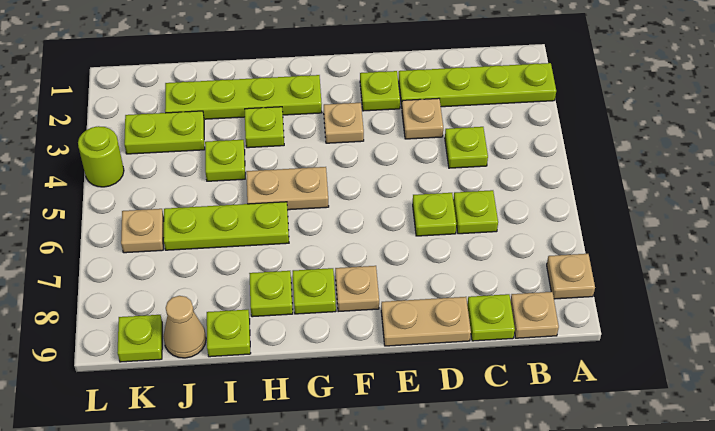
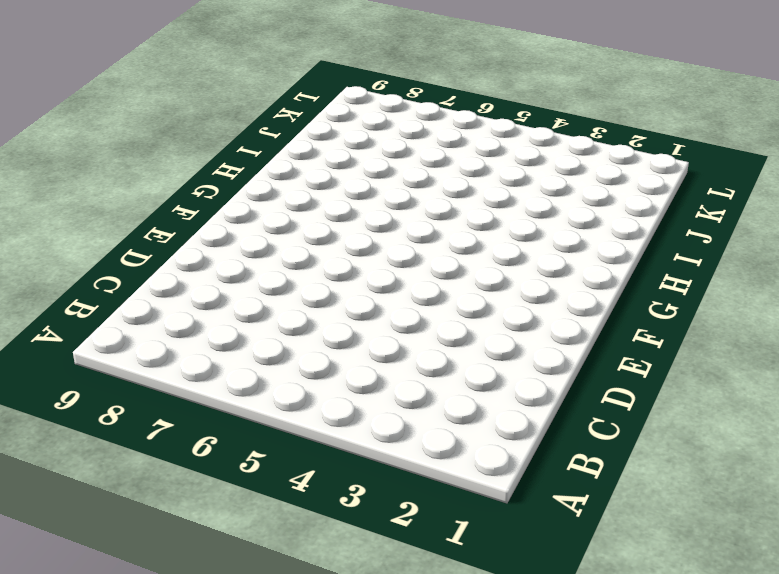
none -> lime 1x4 plate [399,63,556,107]
none -> tan 1x1 plate [547,254,595,299]
none -> tan 1x1 plate [510,292,559,338]

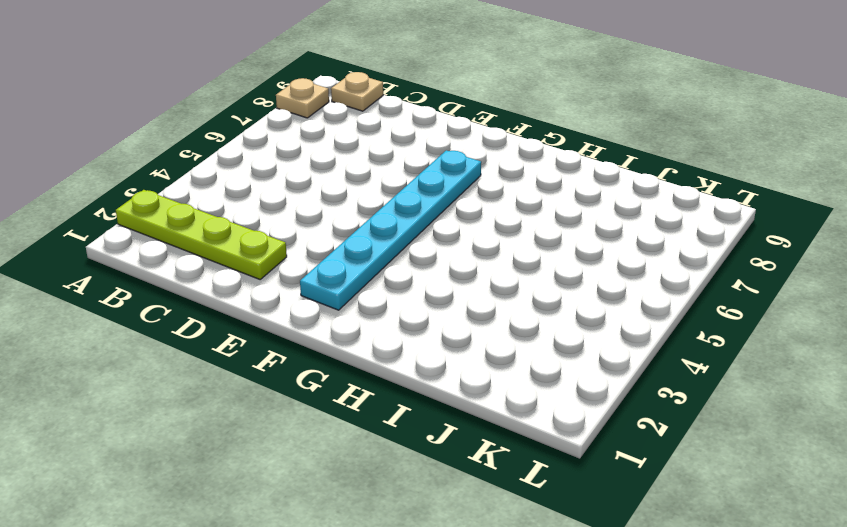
cyan 1x6 plate [300,150,481,310] -> tan 1x1 plate [324,103,364,143]
none -> lime 1x1 plate [445,127,488,168]
none -> lime 1x1 plate [453,190,498,234]
none -> lime 1x1 plate [467,294,515,341]

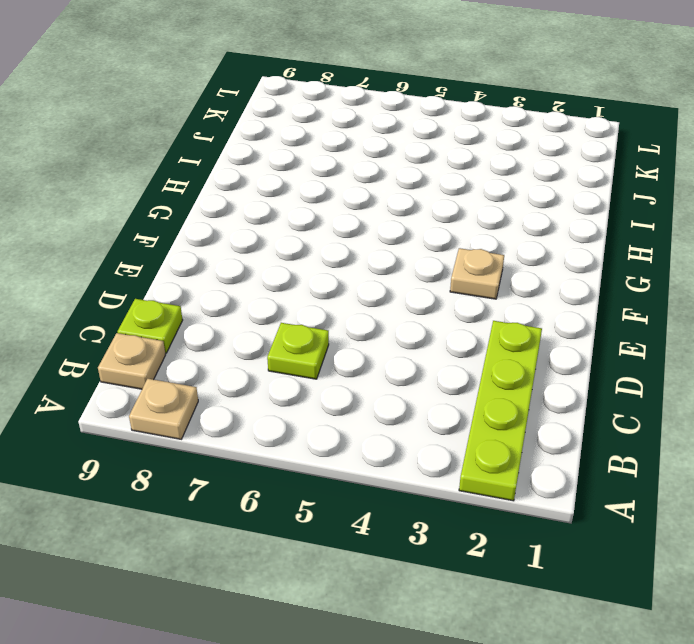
none -> lime 1x1 plate [445,127,488,168]
none -> tan 1x1 plate [402,98,443,139]
none -> lime 1x1 plate [413,193,456,236]

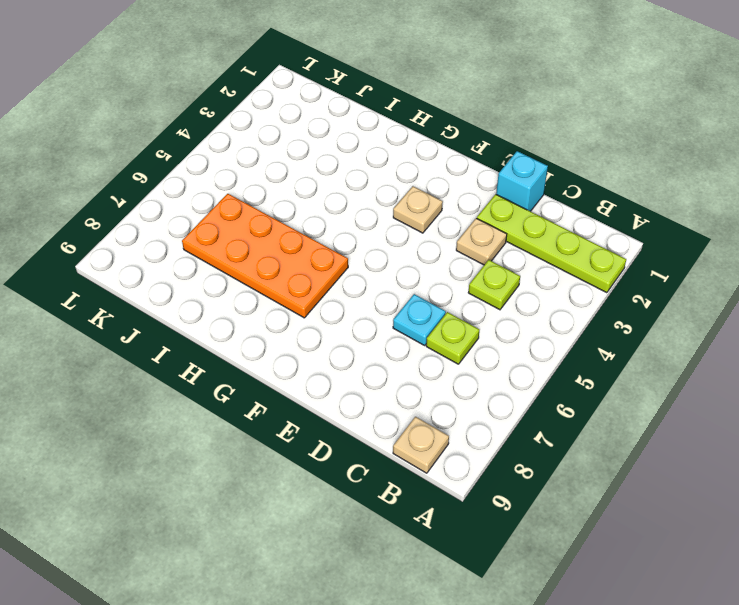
cyan 1x1 brick [496,151,548,211] -> none
cyan 1x1 plate [393,294,446,345] -> lime 1x1 plate [413,193,456,236]
orange 2x4 plate [182,194,348,318] -> lime 1x3 plate [164,202,289,250]
none -> tan 1x1 plate [547,254,595,299]
none -> lime 1x1 plate [467,294,515,341]
none -> tan 1x2 plate [381,297,471,346]

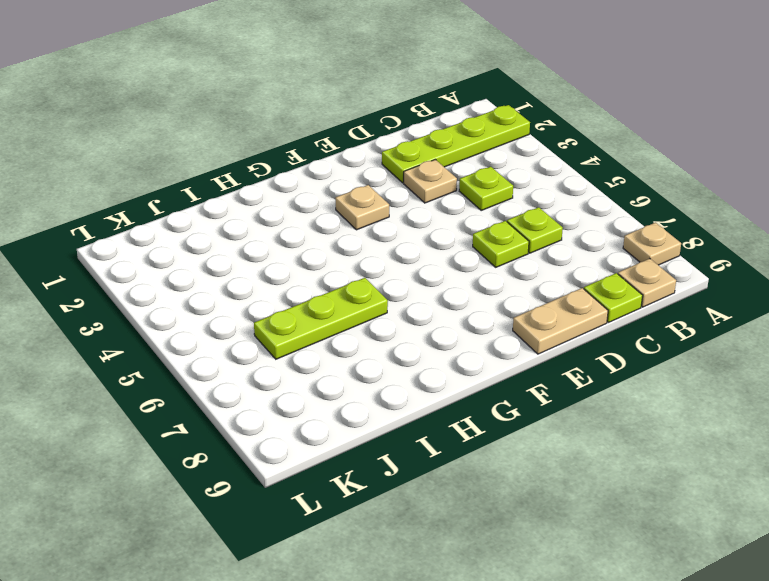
none -> lime 1x1 plate [360,71,400,111]
none -> tan 1x1 plate [335,266,379,312]
none -> lime 1x4 plate [165,75,322,119]

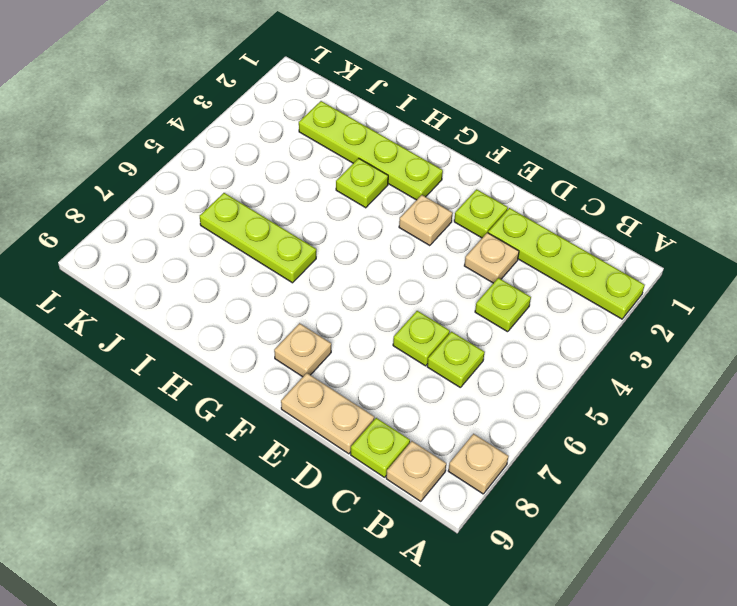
none -> tan 1x2 plate [246,167,329,210]
none -> lime 1x1 plate [293,268,336,314]
none -> lime 1x1 plate [249,271,293,317]

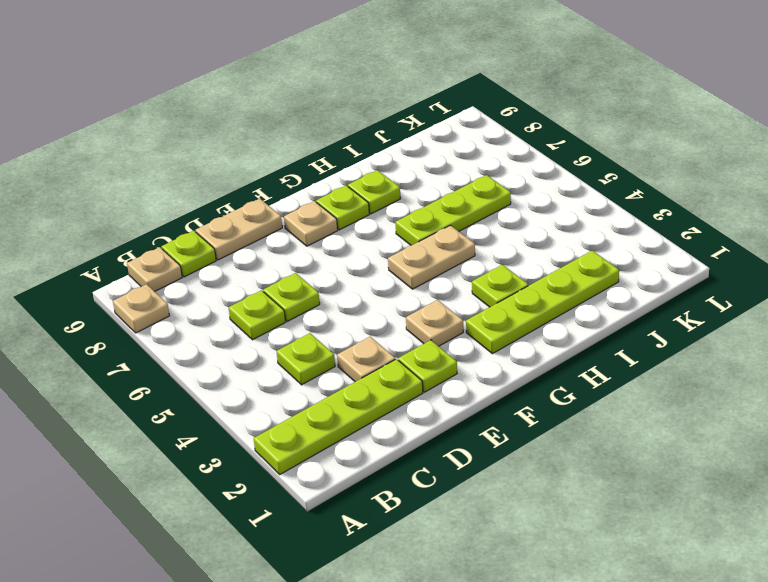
none -> lime 1x1 plate [205,140,245,181]
none -> lime 1x1 plate [207,310,251,357]
none -> lime 1x2 plate [124,111,205,154]

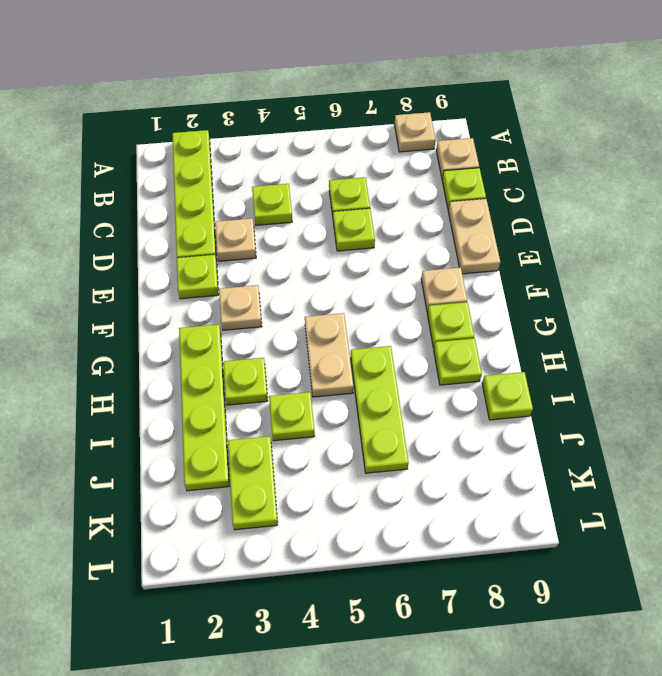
none -> tan 1x1 cone [163,296,206,358]
none -> tan 1x1 plate [121,209,164,253]
none -> lime 1x1 plate [117,315,162,362]

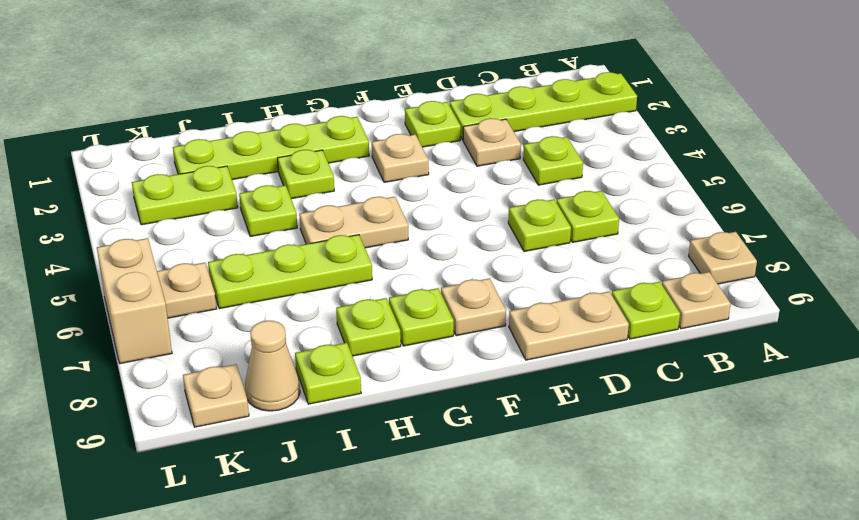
tan 1x1 plate [183,364,249,427] -> lime 1x1 plate [117,315,162,362]
tan 1x2 brick [97,238,172,364] -> none
none -> lime 1x1 round brick [78,126,124,187]

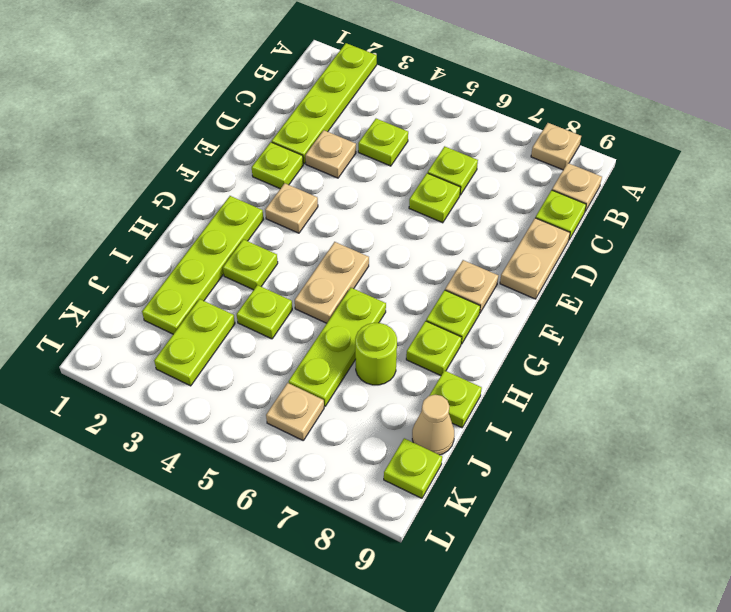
lime 1x1 round brick [355,323,397,385] -> lime 1x1 round brick moved to [78,126,124,187]

